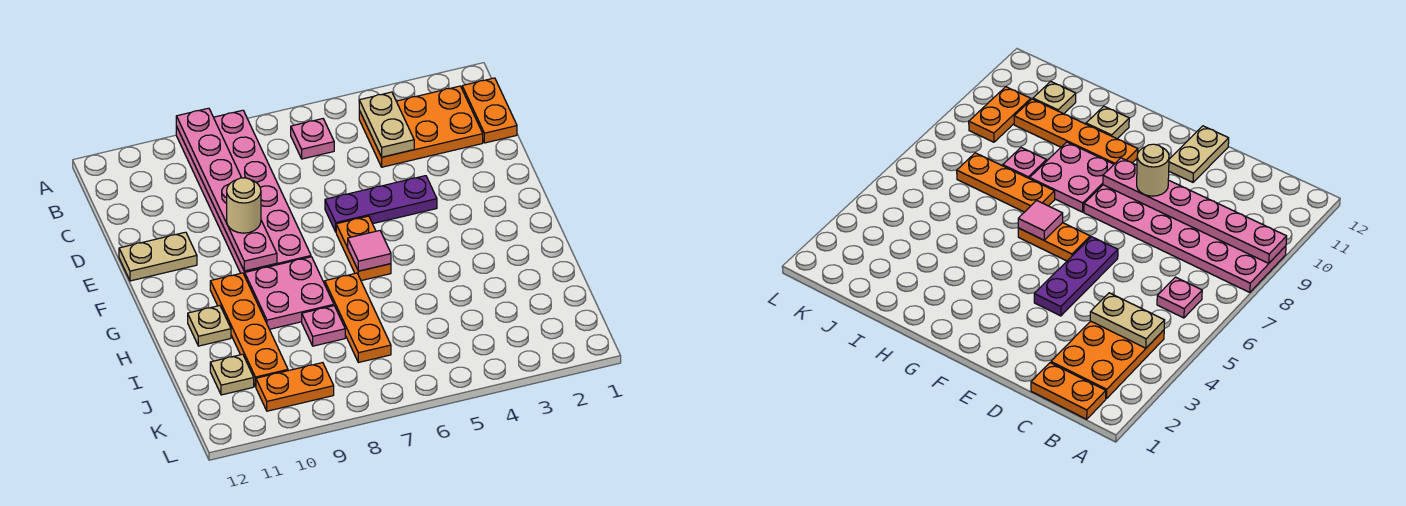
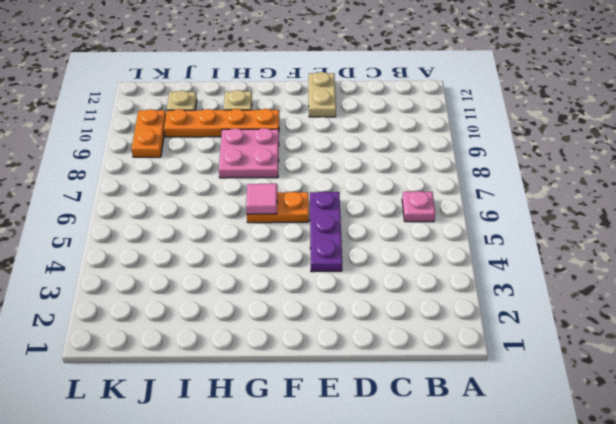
none -> pink 2x6 plate [176,110,311,276]
none -> orange 1x2 plate [462,78,517,143]
none -> orange 2x3 plate [359,86,483,167]

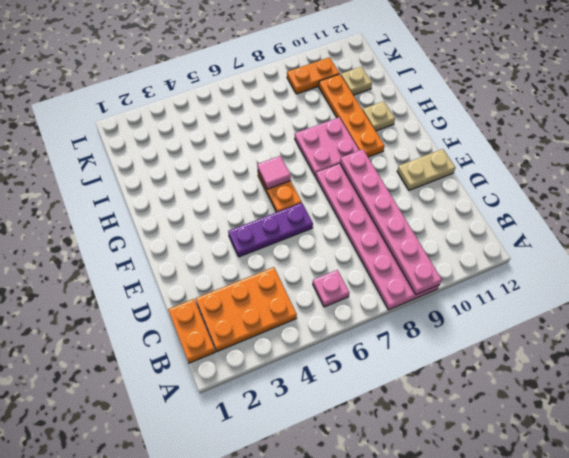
none -> orange 1x3 plate [325,273,391,363]
none -> pink 1x1 plate [302,306,345,346]
none -> tan 1x2 plate [359,92,414,157]

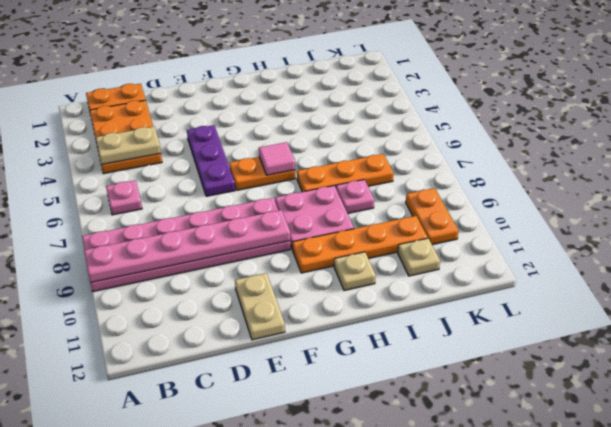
none -> tan 1x1 round brick [227,178,261,233]

